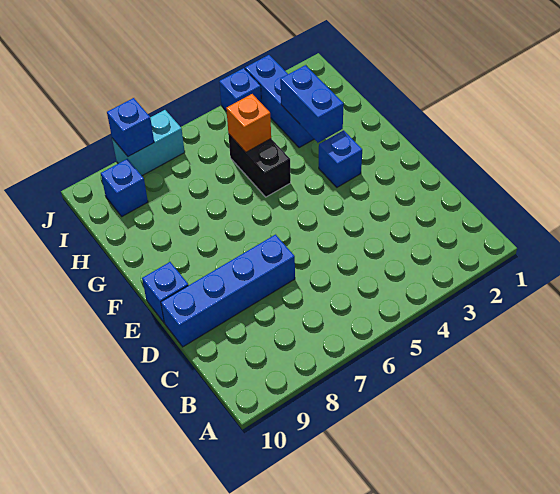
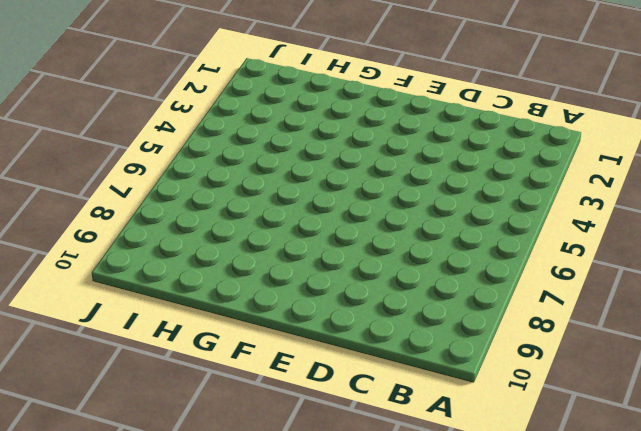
none -> blue 1x4 brick [161,235,295,347]
none -> blue 1x1 brick [142,262,188,322]

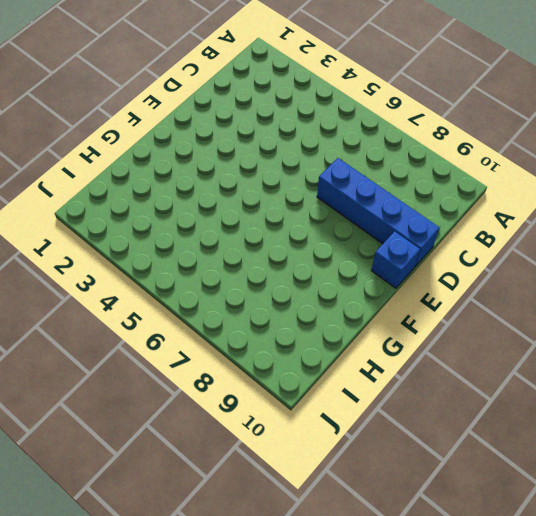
none -> blue 1x1 brick [319,130,362,187]
none -> black 1x2 brick [228,134,291,197]

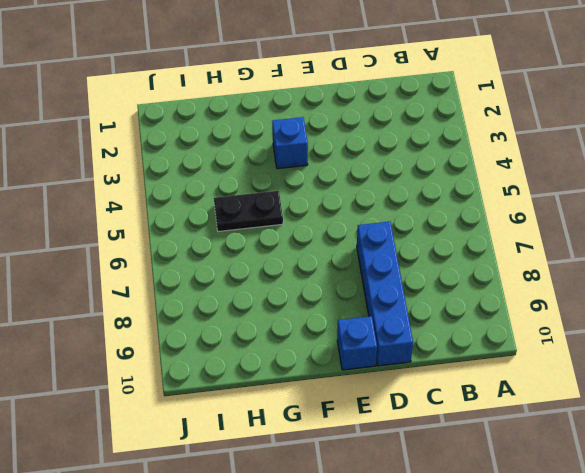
black 1x2 plate [214,191,283,232] -> black 1x2 brick [228,134,291,197]
none -> blue 1x3 brick [245,55,314,148]
none -> blue 1x1 brick [101,159,148,216]

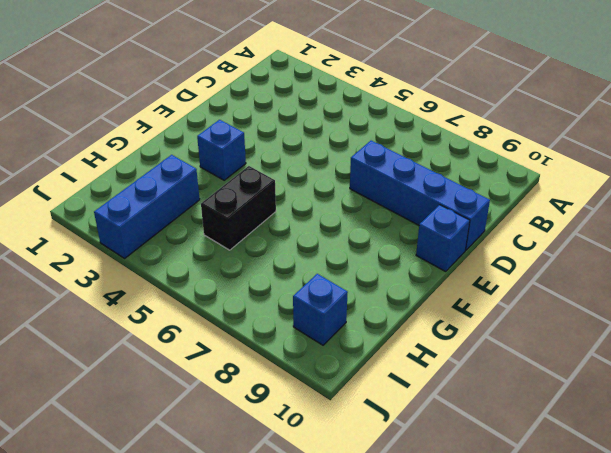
none -> blue 1x1 brick [219,68,261,111]
none -> cyan 1x2 brick [112,110,185,176]

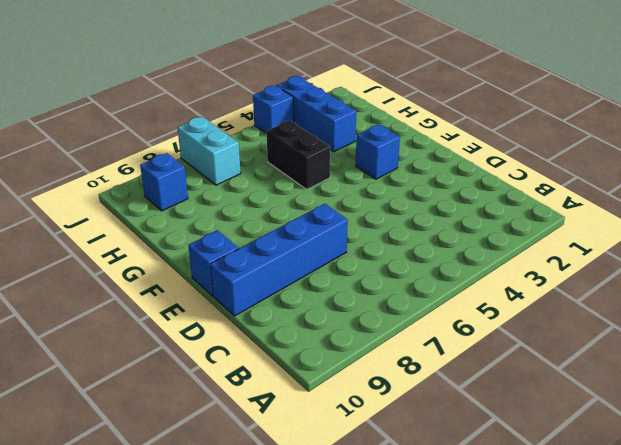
cyan 1x2 brick [177,117,241,185] -> cyan 1x2 brick turned to [112,110,185,176]
none -> blue 1x2 brick [280,65,344,143]
none -> orange 1x1 brick [226,94,271,152]

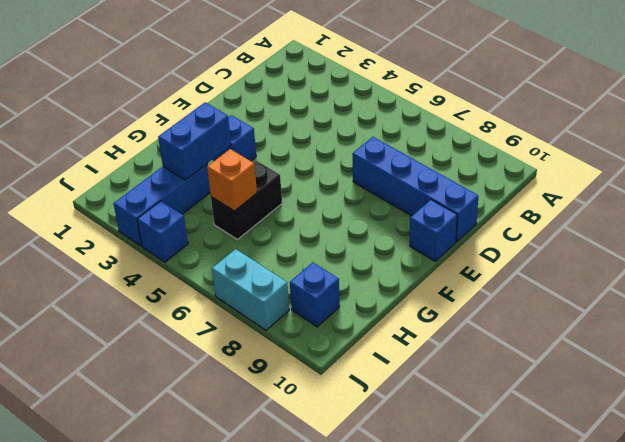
none -> blue 1x1 brick [107,98,154,156]

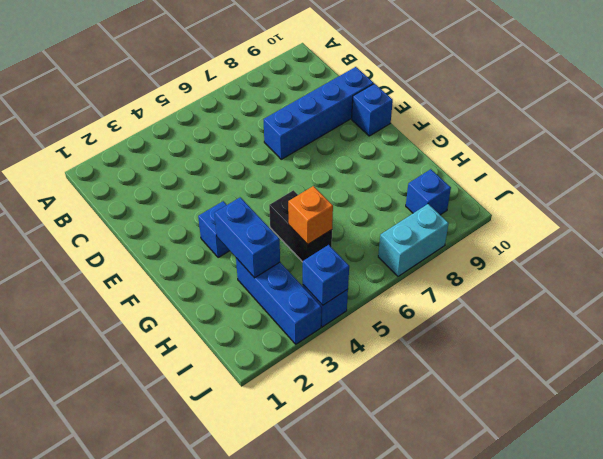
blue 1x1 brick [303,245,349,305] -> blue 1x1 brick moved to [107,98,154,156]

